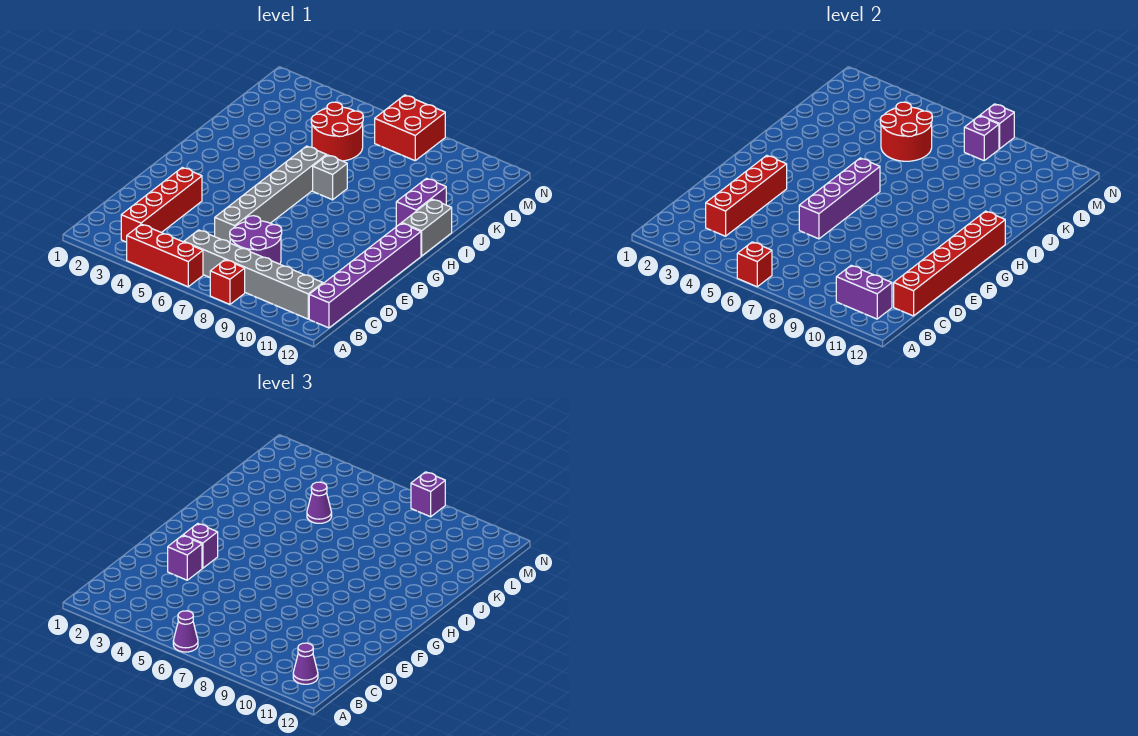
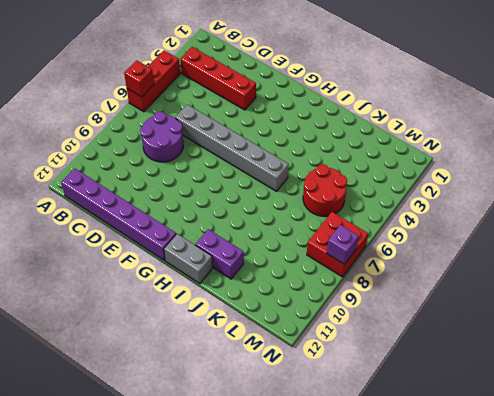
none -> red 1x1 brick [210,260,245,304]
none -> grey 1x6 brick [184,230,323,319]
none -> grey 1x1 brick [313,155,347,200]

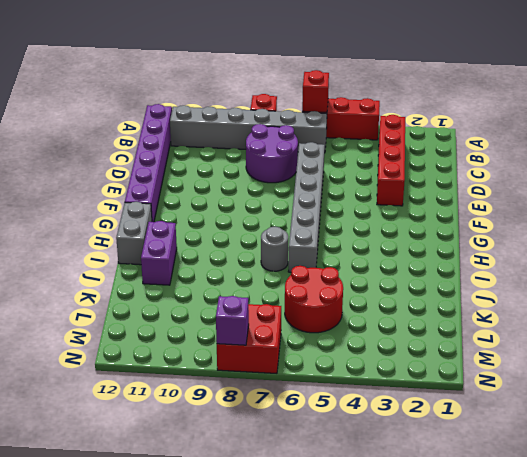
grey 1x1 round brick [261,227,288,271] -> grey 1x1 brick [313,155,347,200]
none -> purple 1x2 brick [836,265,892,319]
none -> red 1x4 brick [706,155,787,236]
none -> red 1x6 brick [894,211,1005,316]

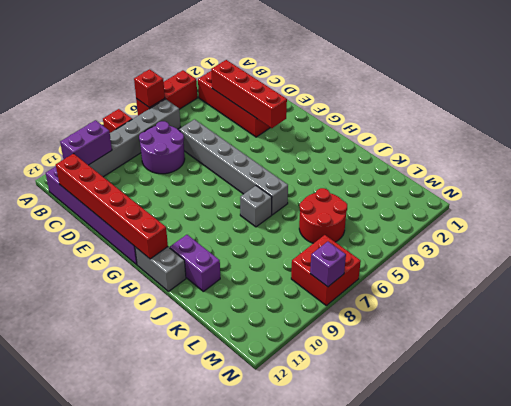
none -> purple 1x4 brick [799,158,880,239]
none -> red 2x2 round brick [880,102,932,161]
none -> purple 1x1 brick [964,116,999,161]

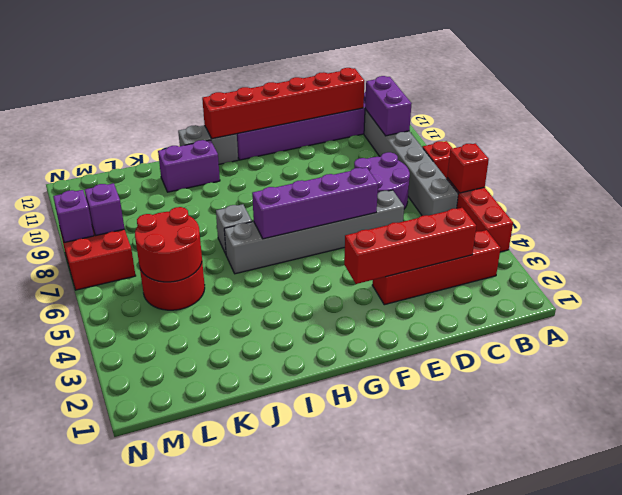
none -> purple 1x1 cone [173,611,198,652]
none -> purple 1x1 cone [293,643,318,684]
none -> purple 1x1 brick [168,535,202,580]

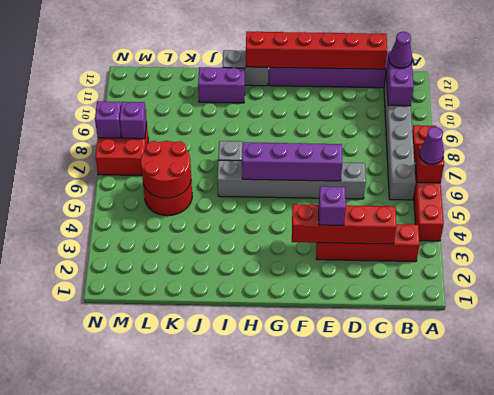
none -> purple 2x2 round brick [230,216,282,264]
none -> purple 1x1 brick [183,523,218,568]
none -> purple 1x1 cone [307,482,332,523]

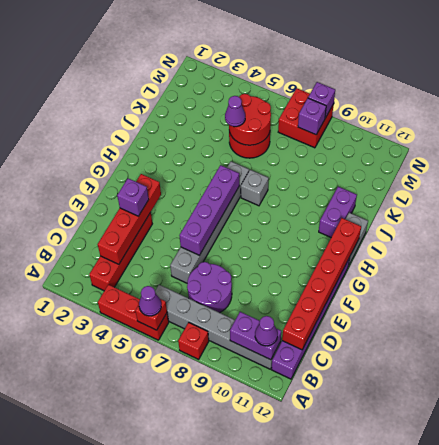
none -> purple 1x1 brick [183,523,218,568]
none -> purple 1x1 brick [411,472,445,517]

